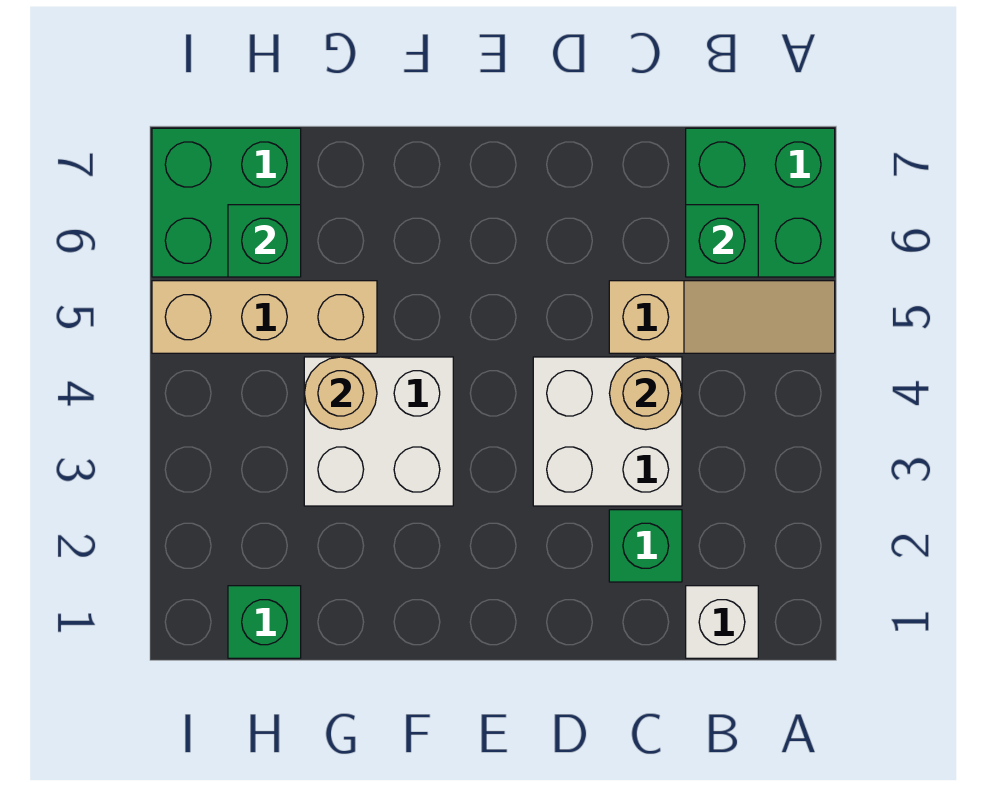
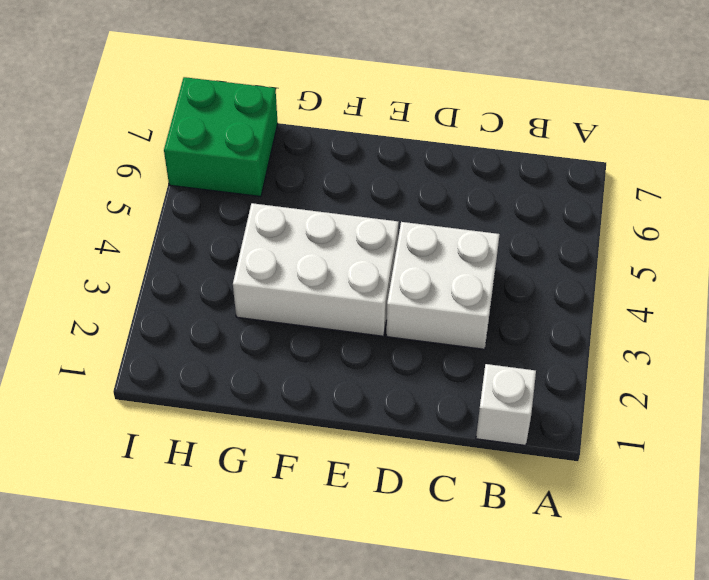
white 2x3 brick [233,203,399,336] -> white 2x2 brick [304,357,453,506]
none -> tan 1x3 slope [609,281,835,353]
none -> green 2x2 brick [686,128,835,277]
none -> green 1x1 brick [609,510,682,582]

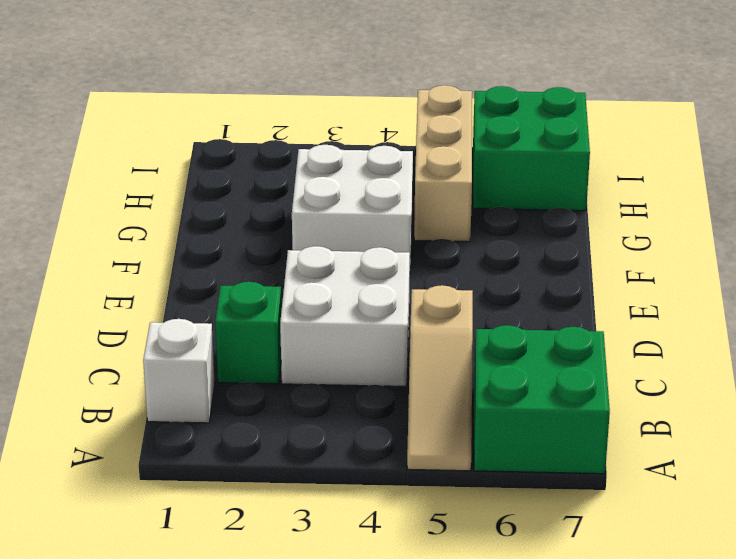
none -> green 1x1 brick [228,586,301,658]
none -> green 1x1 brick [686,205,758,277]
none -> tan 1x1 round brick [609,357,682,430]

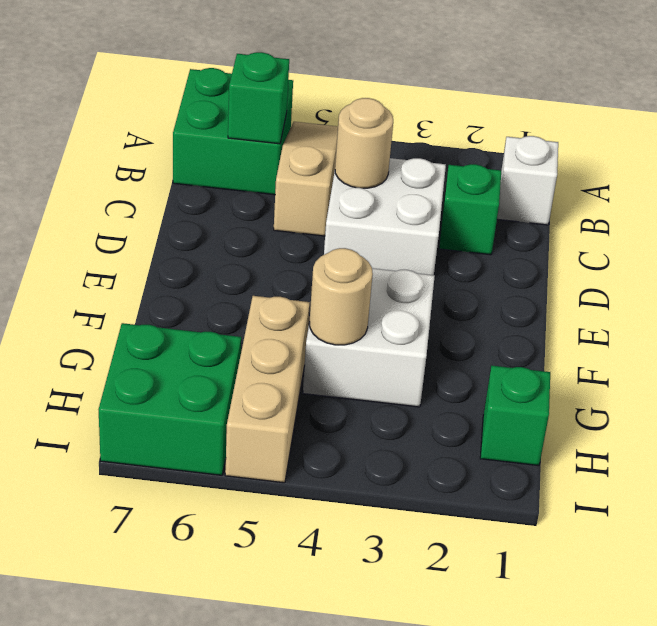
none -> green 1x1 brick [228,205,301,277]

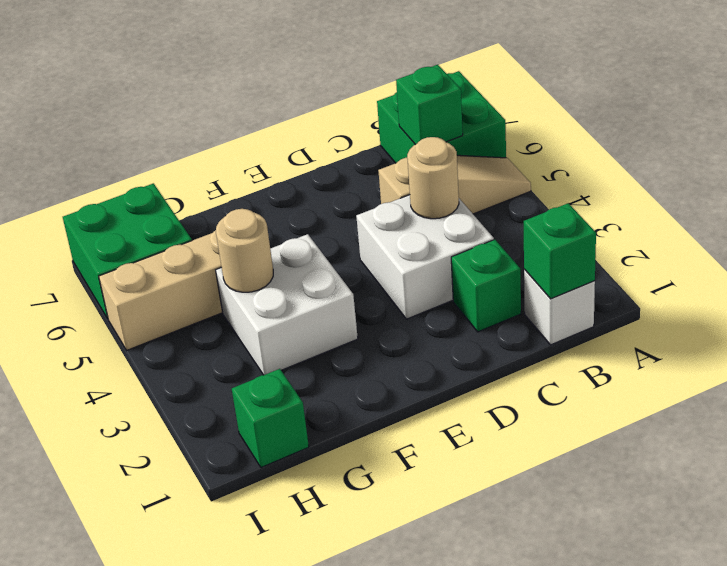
green 1x1 brick [524,203,596,299] -> green 1x1 brick moved to [228,205,301,277]

